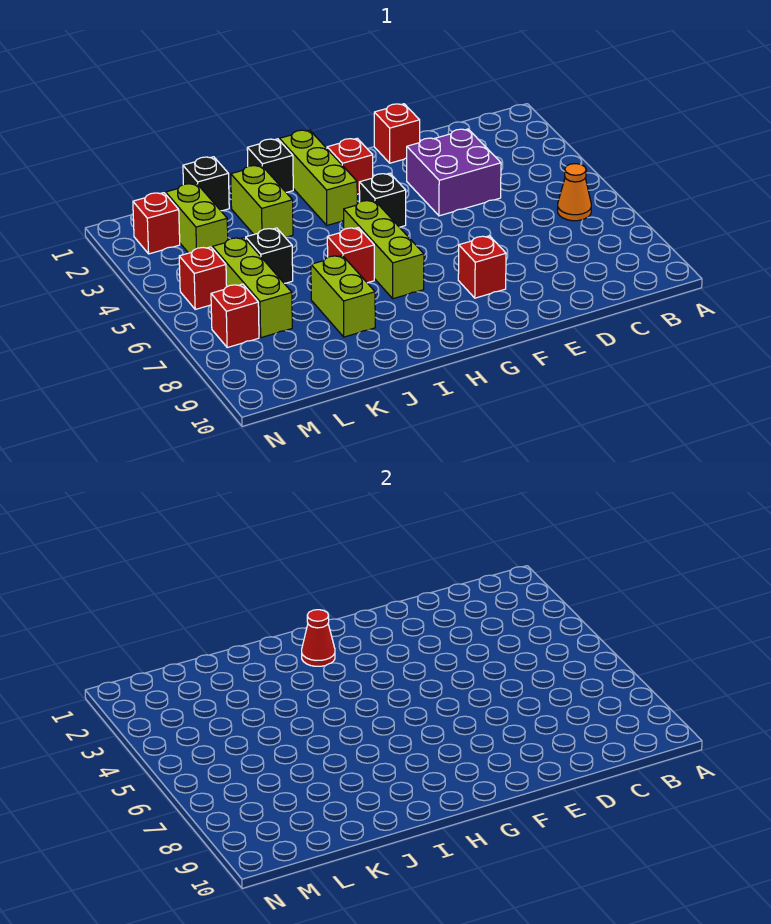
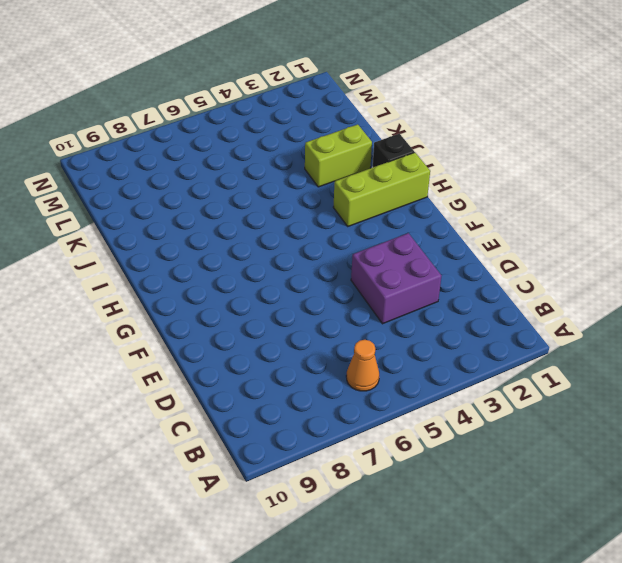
none -> red 1x1 brick [374,104,420,163]
none -> red 1x1 brick [458,236,506,298]
none -> red 1x1 brick [327,138,373,194]

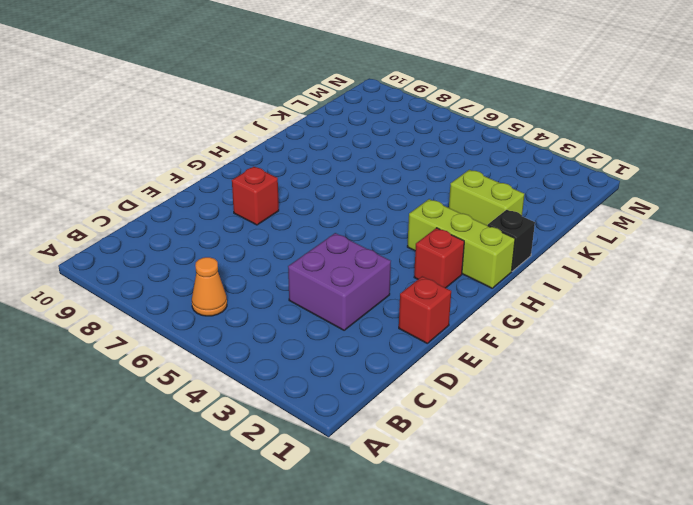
none -> black 1x1 brick [359,173,406,227]
none -> lime 1x3 brick [344,200,424,299]
none -> red 1x1 brick [327,228,374,283]

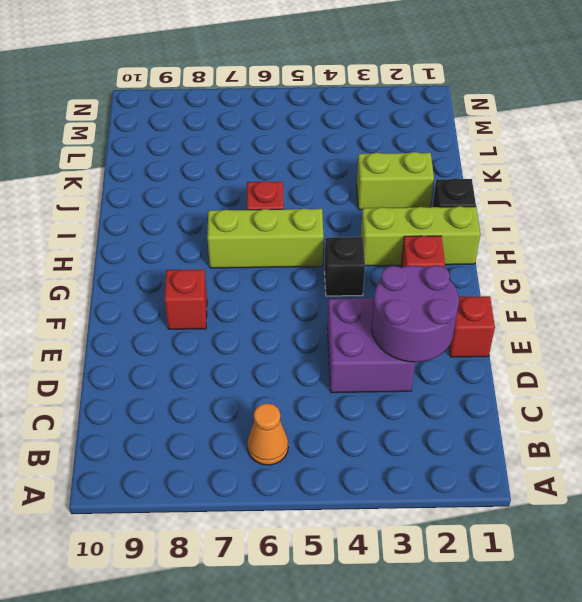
purple 2x2 round brick [372,265,459,362] -> none
none -> lime 1x2 brick [311,255,375,337]
none -> black 1x1 brick [183,157,229,211]
none -> black 1x1 brick [246,228,293,283]

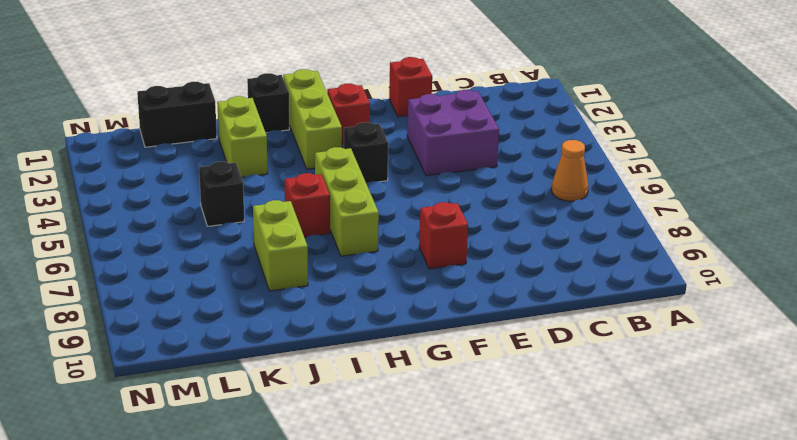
black 1x2 brick [137,82,217,147] -> black 1x1 brick [183,157,229,211]
none -> lime 1x2 brick [166,183,228,253]
none -> lime 1x3 brick [212,237,292,338]
none -> red 1x1 brick [133,193,180,254]

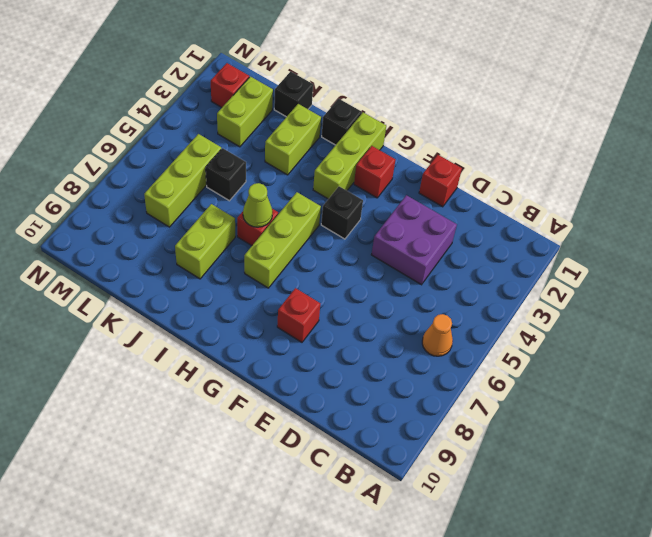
lime 1x1 cone [243,183,273,227] -> none
none -> red 1x1 brick [179,247,227,309]
none -> red 1x1 brick [211,284,259,347]
none -> red 1x1 cone [302,610,335,666]

